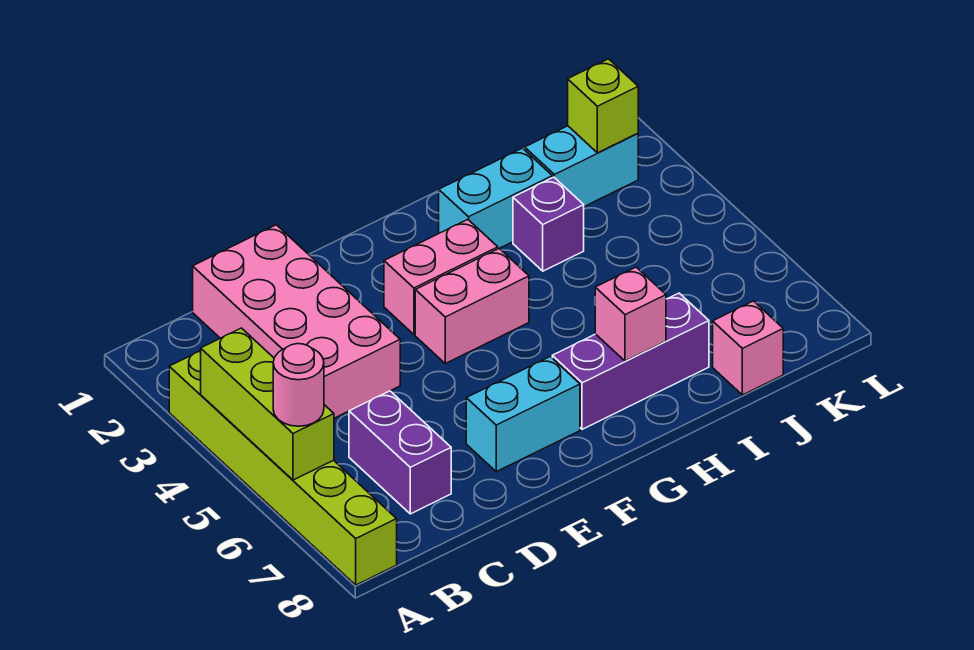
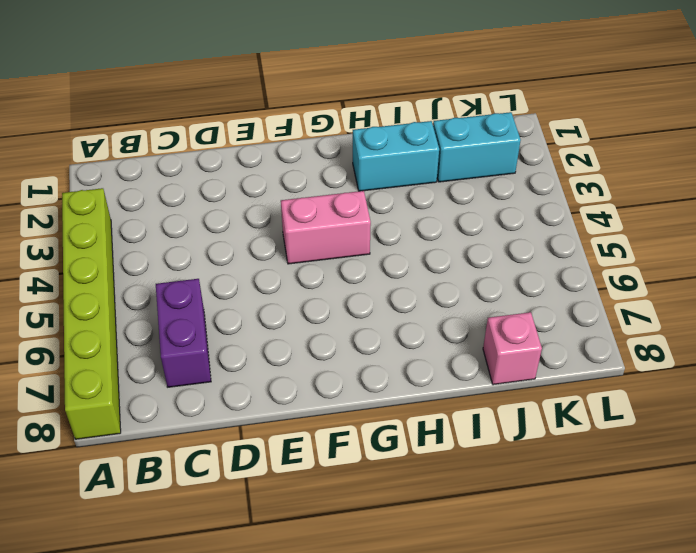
none -> pink 2x4 brick [193,225,400,418]
none -> cyan 1x2 brick [466,357,580,472]
none -> pink 1x2 brick [384,220,498,334]

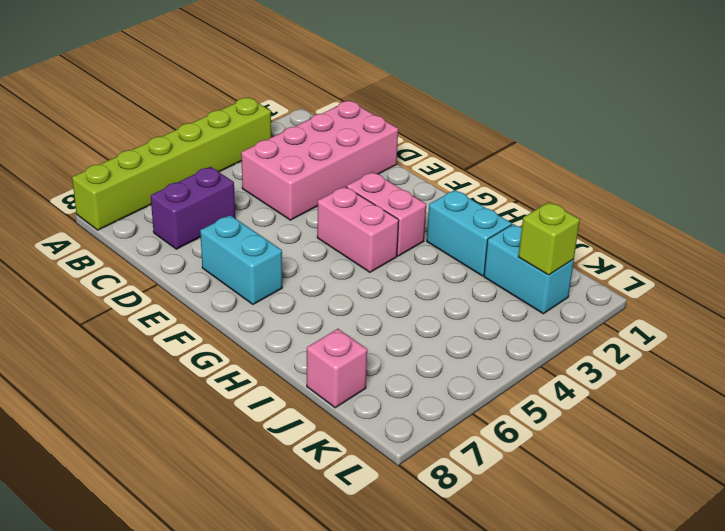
none -> purple 1x3 brick [552,293,709,429]
none -> purple 1x1 brick [513,177,584,271]
none -> lime 1x3 brick [201,328,334,480]

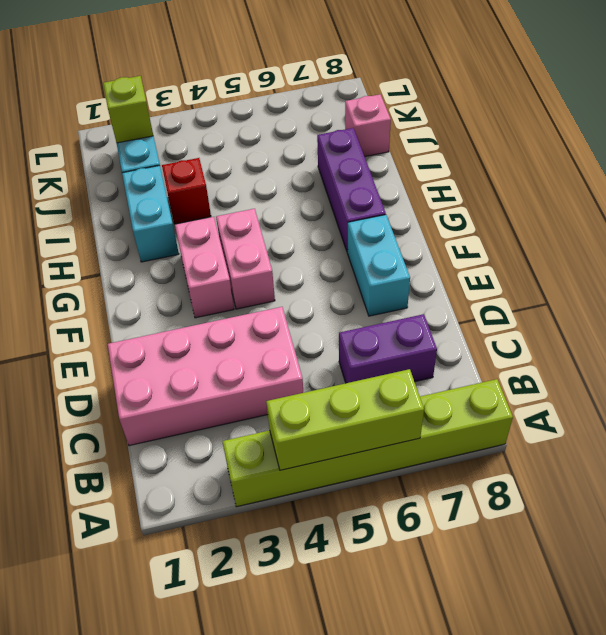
red 1x1 brick [162,158,211,224] -> purple 1x1 brick [513,177,584,271]
none -> pink 1x1 brick [595,267,666,361]
none -> pink 1x1 round brick [273,344,324,426]

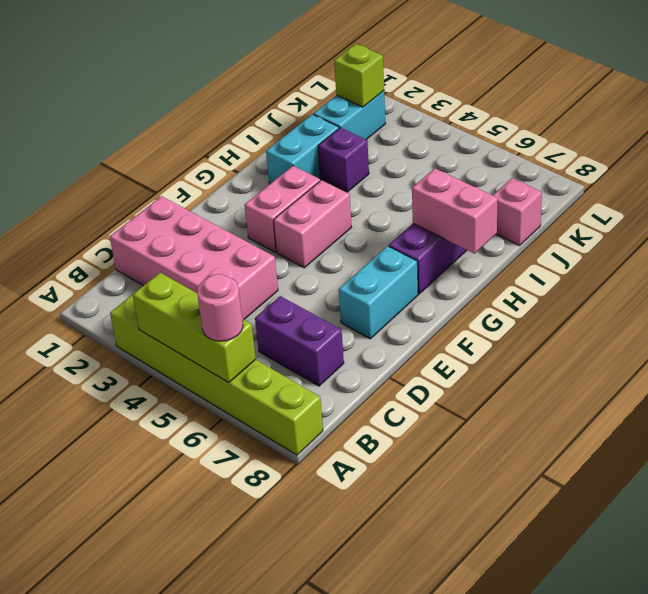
pink 1x2 brick [412,168,498,254] -> pink 1x1 brick [595,267,666,361]

